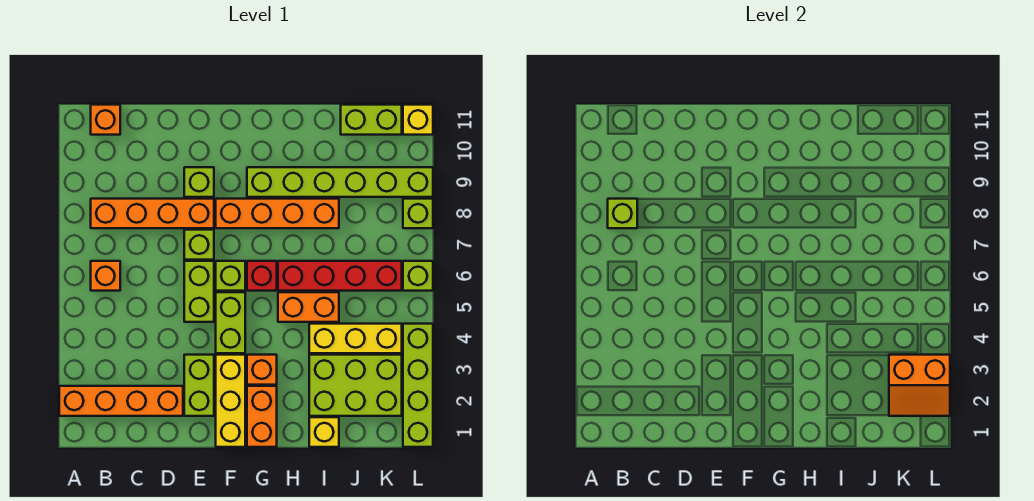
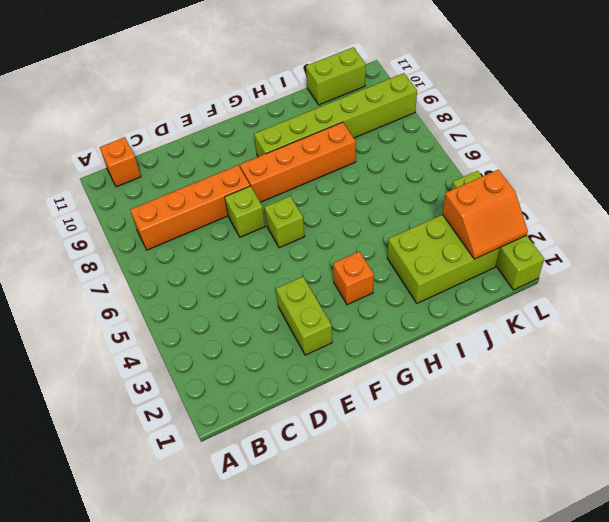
none -> orange 1x4 brick [59,386,183,416]
none -> orange 1x1 brick [91,261,120,291]
none -> lime 1x2 brick [184,261,214,322]

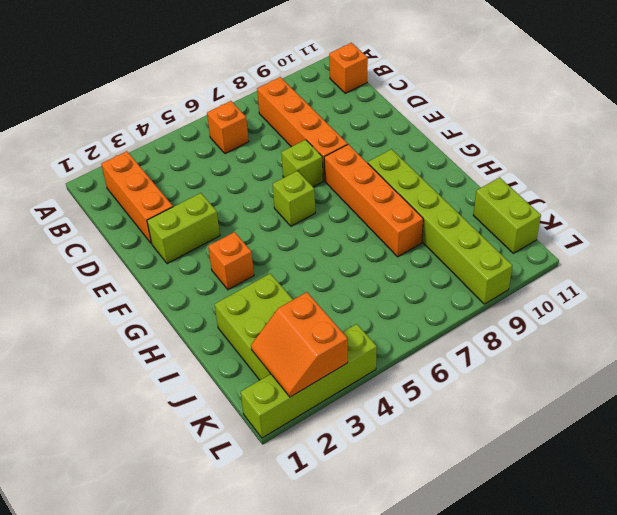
orange 1x3 brick [101,151,173,244] -> orange 1x4 brick [59,386,183,416]
none -> lime 1x2 brick [184,261,214,322]
none -> lime 1x1 brick [184,167,214,197]
none -> yellow 1x3 brick [216,355,245,447]

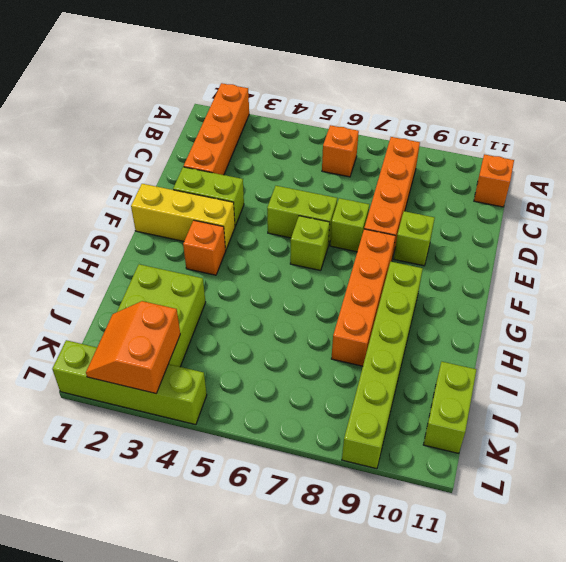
none -> lime 1x2 brick [216,292,245,353]
none -> orange 1x2 brick [247,386,277,447]
none -> red 1x1 brick [247,261,277,291]

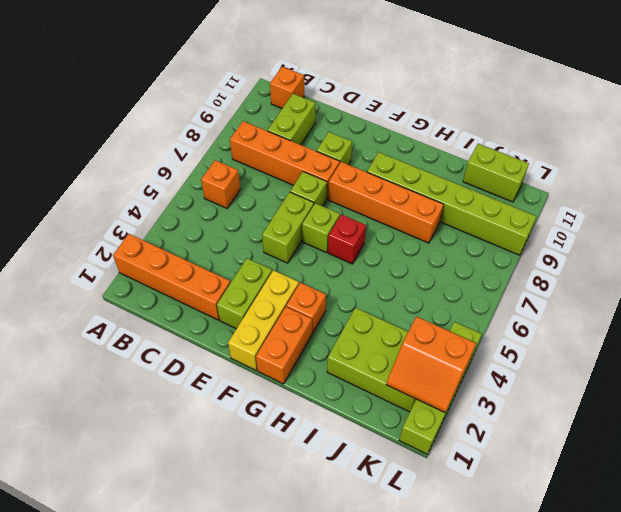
lime 1x2 brick [268,94,316,145] -> lime 1x2 brick moved to [216,292,245,353]
none -> orange 1x2 brick [278,292,339,322]
none -> red 1x4 brick [278,261,402,291]
none -> yellow 1x1 brick [309,417,339,447]

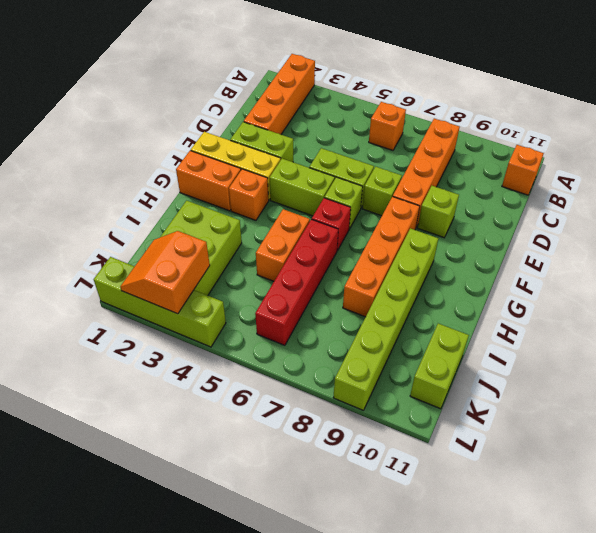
none -> yellow 1x1 brick [309,417,339,447]
none -> yellow 1x3 brick [309,324,402,353]
none -> lime 1x1 brick [403,261,433,291]

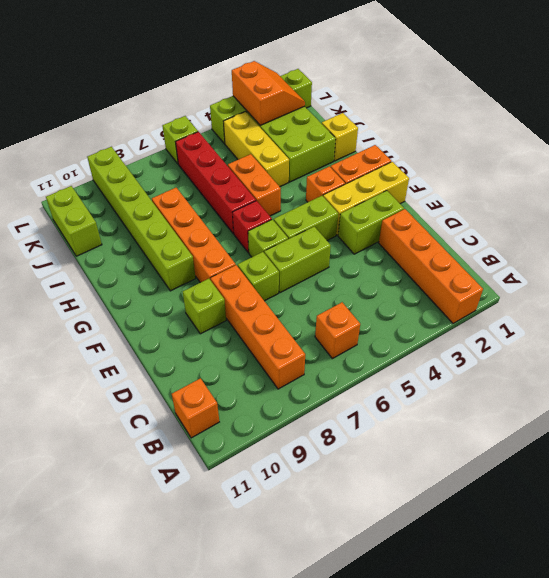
none -> lime 1x1 brick [403,199,433,228]
none -> yellow 1x1 brick [403,105,433,135]
none -> lime 1x1 brick [608,199,637,228]

